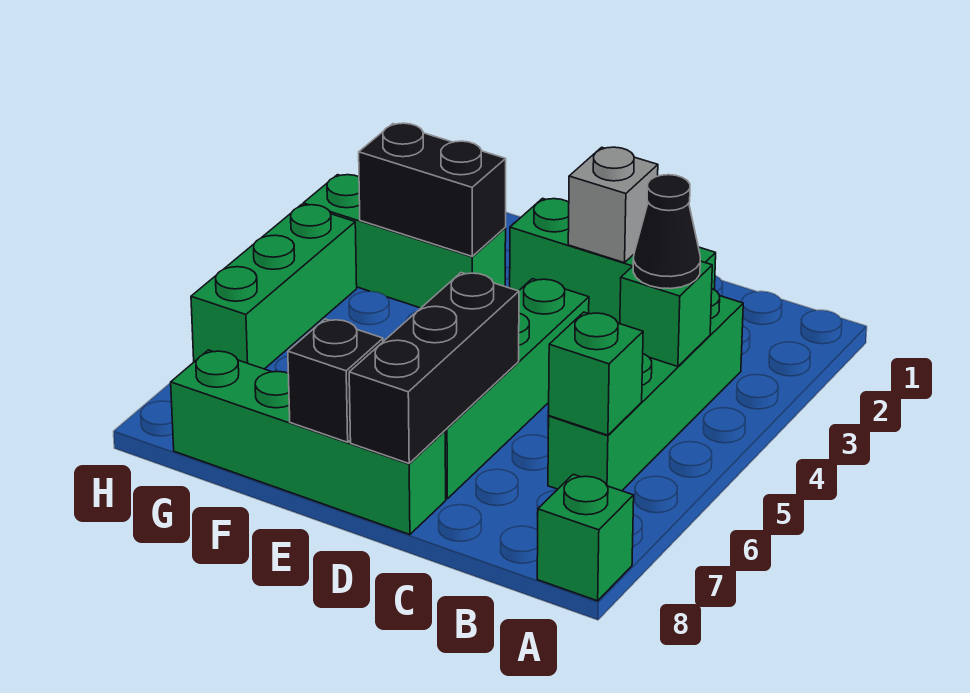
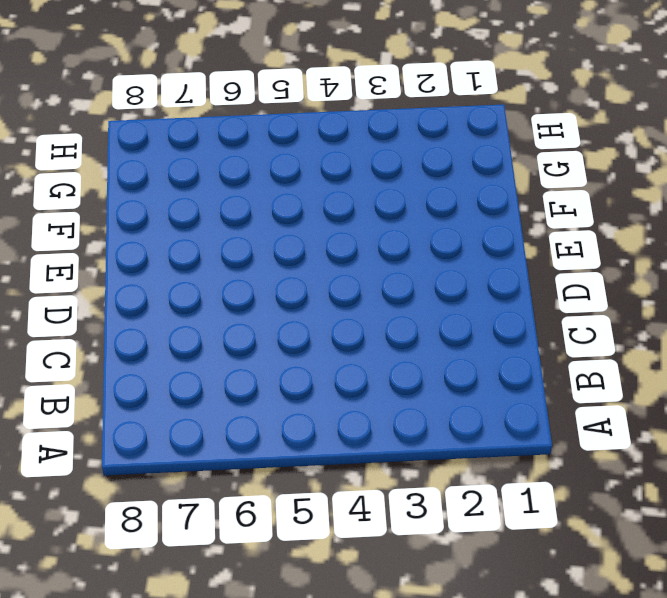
none -> green 1x1 brick [537,474,634,601]
none -> green 1x4 brick [548,289,743,491]
none -> green 1x3 brick [510,198,716,324]

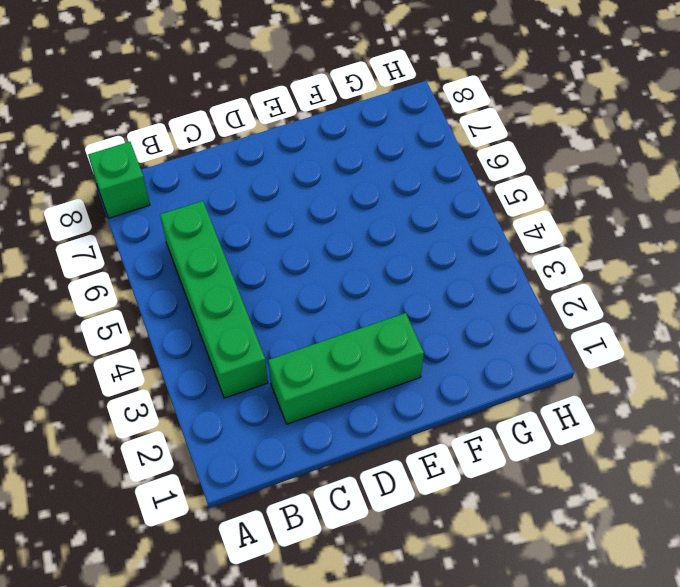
none -> green 1x4 brick [445,279,589,499]
none -> green 1x4 brick [171,350,446,535]
none -> green 1x3 brick [303,175,506,308]

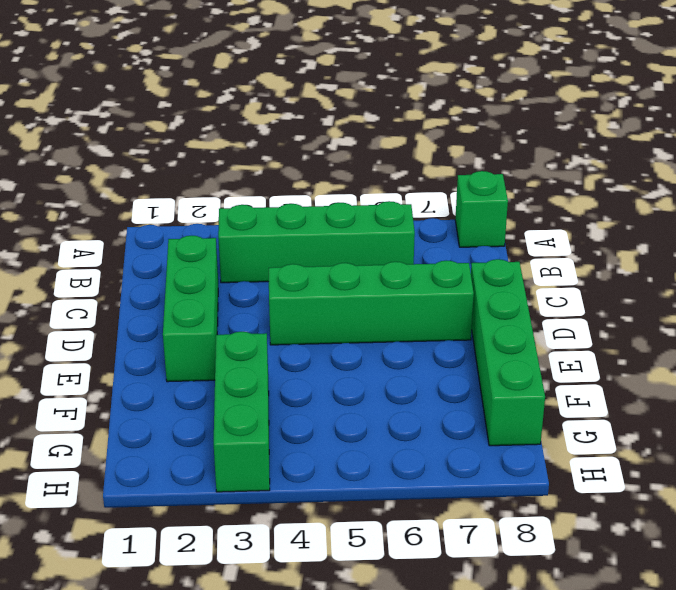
none -> green 1x3 brick [191,205,357,369]
none -> green 1x1 brick [620,261,712,367]
none -> green 1x1 brick [549,312,643,435]

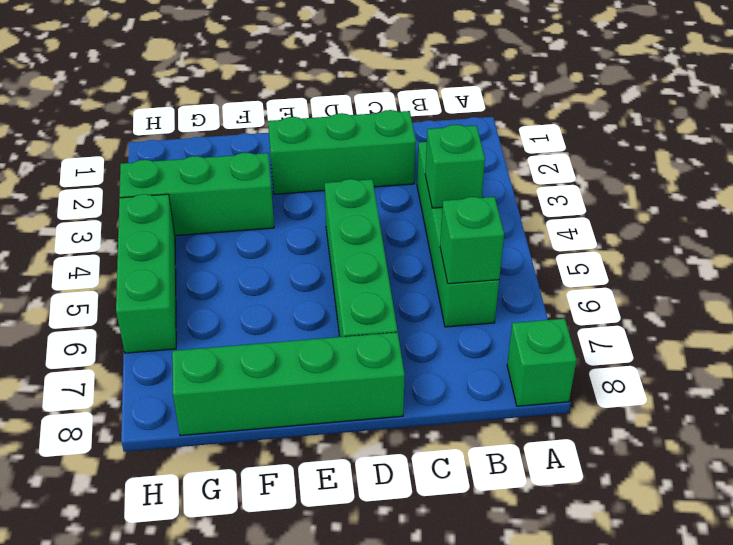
none -> grey 1x1 brick [568,147,658,263]
none -> black 1x3 brick [349,273,519,463]
none -> black 1x1 brick [288,319,383,442]

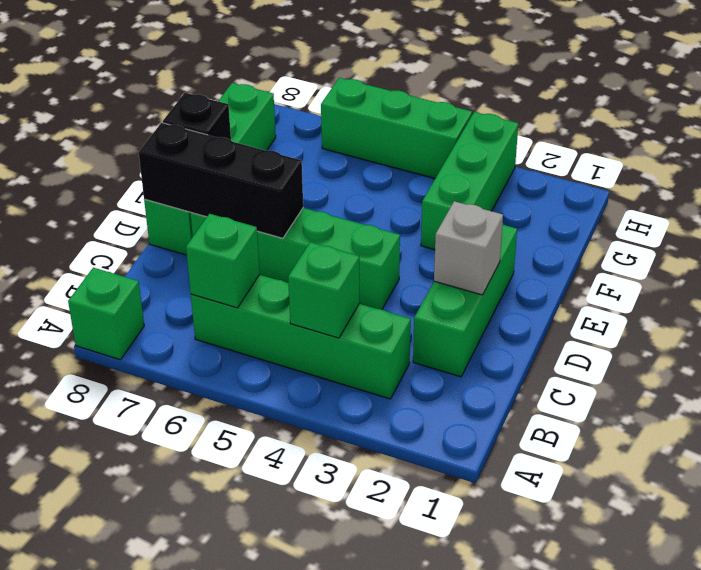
none -> black 1x2 brick [359,123,506,256]
none -> black 1x1 cone [633,175,700,289]

